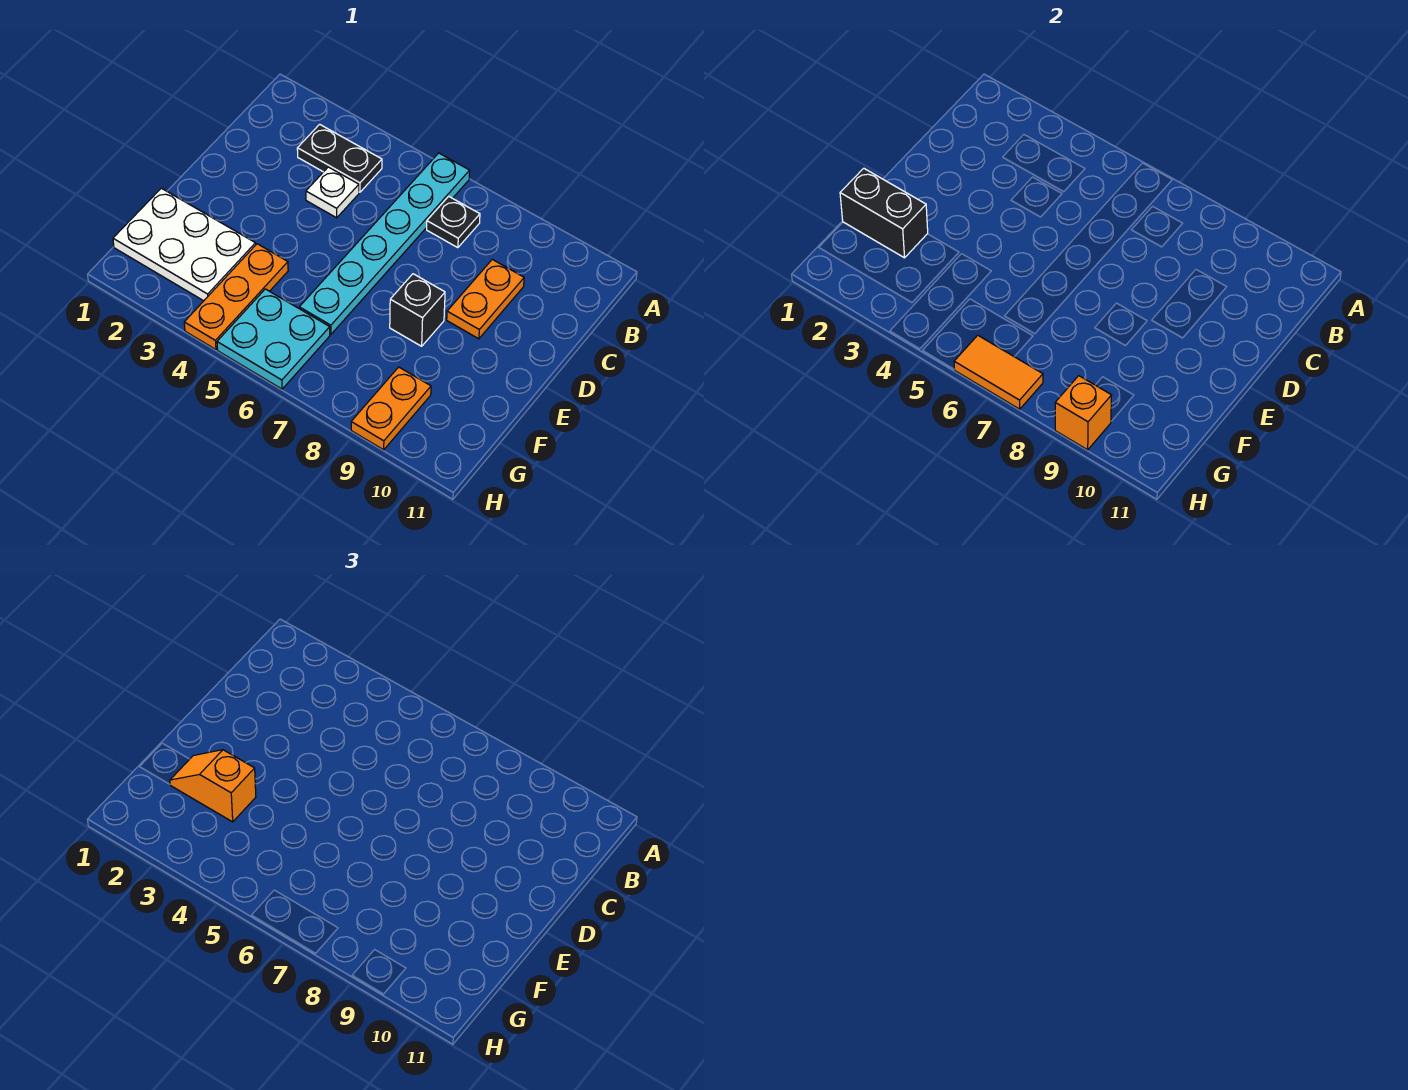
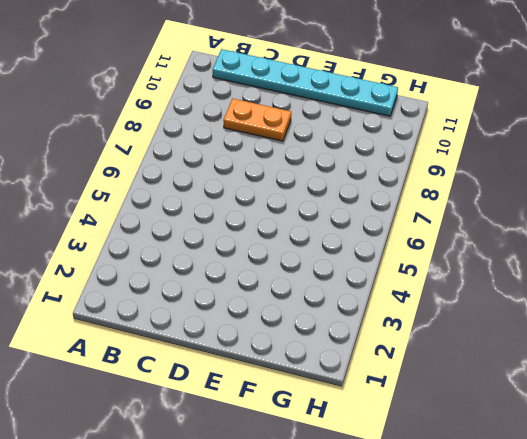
cyan 1x6 plate [213,49,398,116] -> cyan 1x6 plate moved to [299,153,470,334]
none -> black 1x2 plate [297,124,382,192]
none -> black 1x1 plate [427,196,480,248]
none -> white 1x1 plate [306,167,359,218]

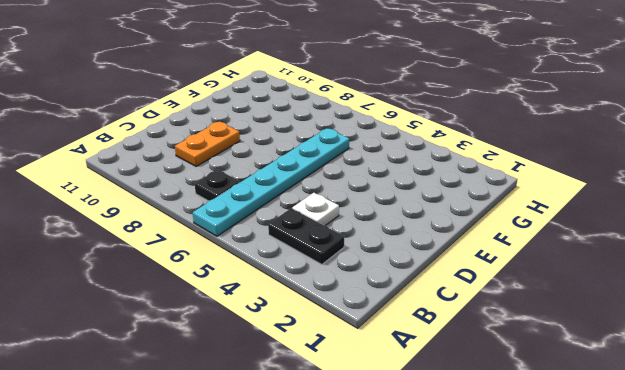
none -> black 1x1 brick [390,274,445,346]
none -> white 2x3 plate [113,188,256,301]
none -> orange 1x3 plate [184,244,288,350]

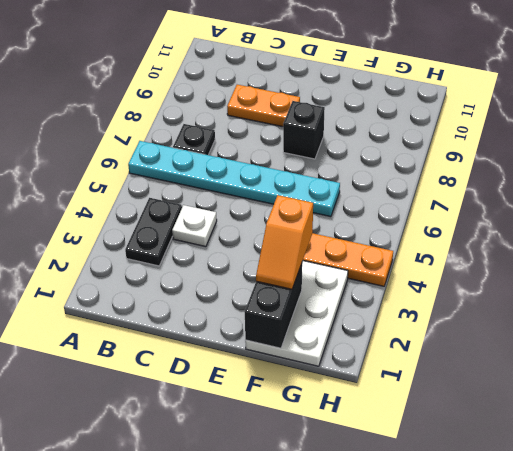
none -> cyan 2x2 plate [217,289,330,389]
none -> orange 1x2 plate [351,367,431,450]
none -> orange 1x2 tile [954,335,1043,409]

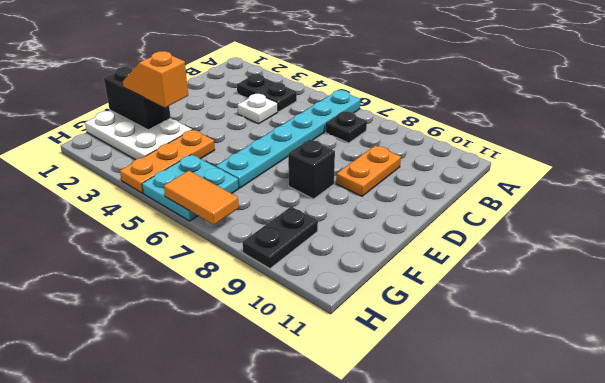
black 1x2 plate [242,207,318,269] -> orange 1x2 plate [351,367,431,450]
none -> orange 1x1 brick [1055,376,1112,450]

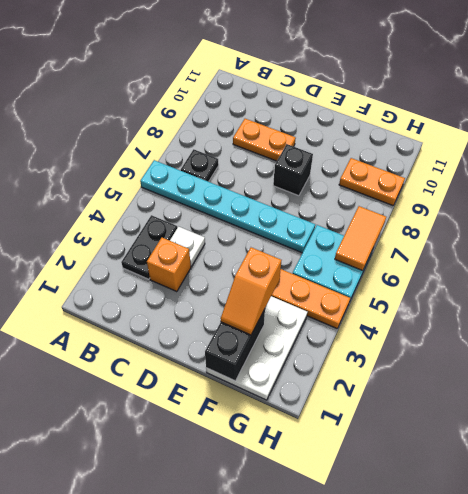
orange 1x1 brick [147,238,191,292] -> orange 1x1 brick moved to [1055,376,1112,450]

